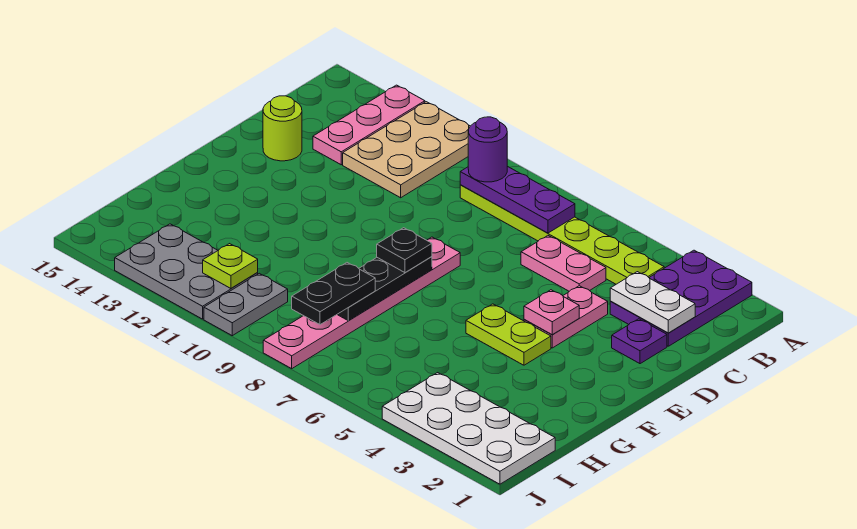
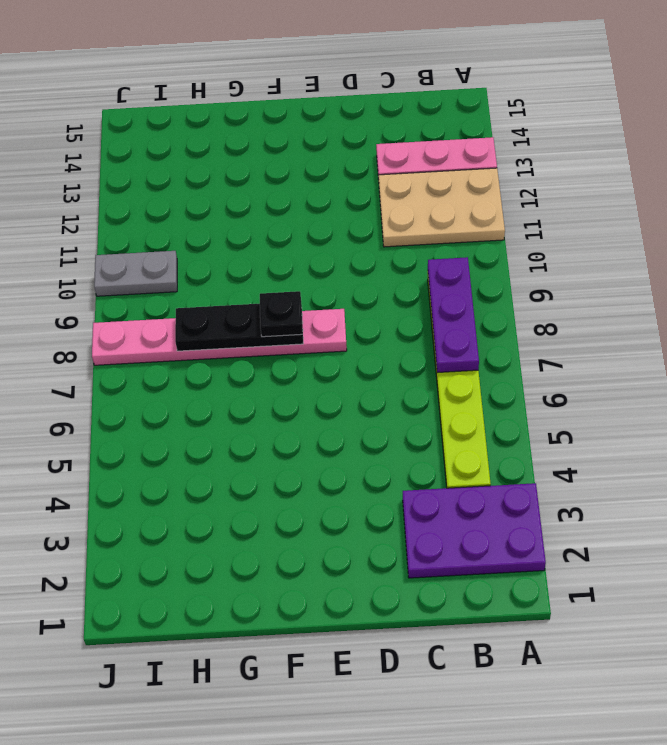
none -> pink 1x2 plate [521,236,606,291]
none -> purple 1x1 plate [612,319,667,364]
none -> pink 1x2 plate [524,286,608,348]

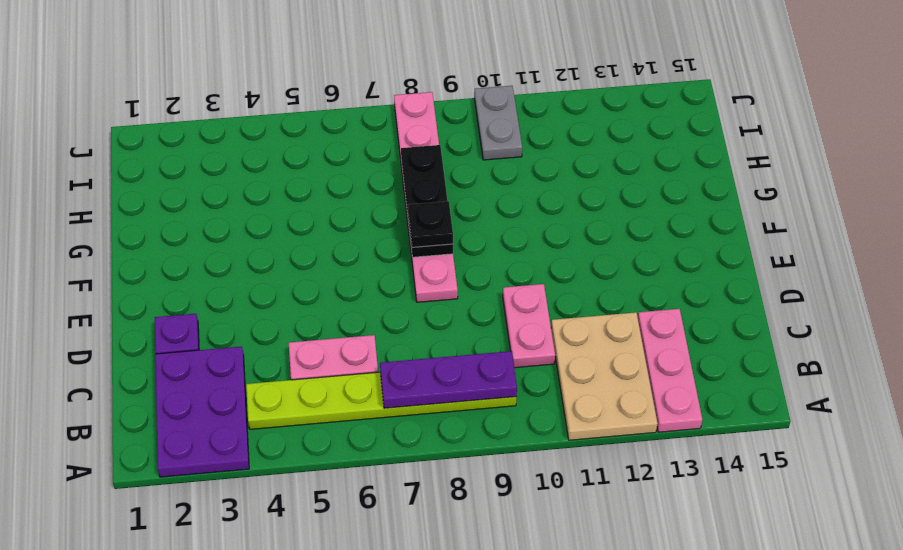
pink 1x2 plate [503,284,555,368] -> pink 1x2 plate moved to [524,286,608,348]
none -> lime 1x1 round brick [263,96,302,161]
none -> lime 1x2 plate [466,304,551,365]
none -> white 2x4 plate [382,373,555,484]

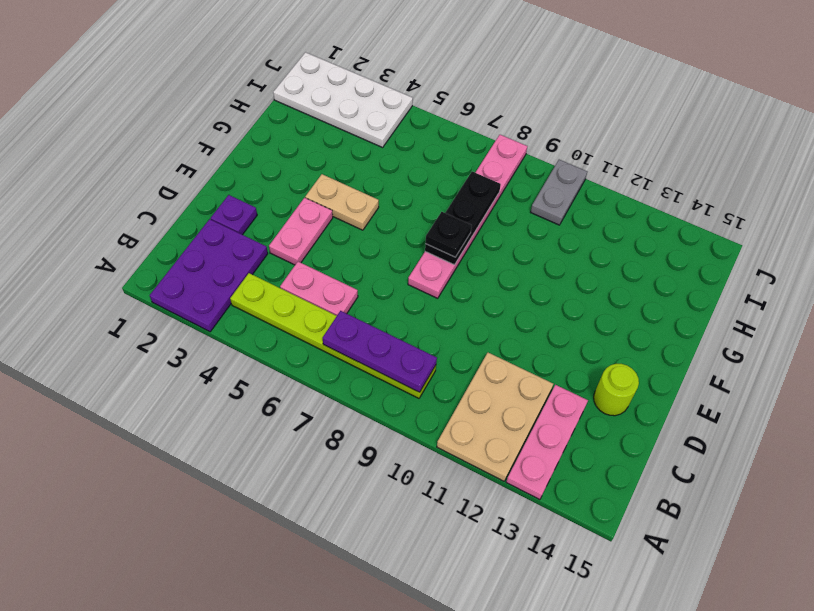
tan 1x2 plate [305,174,379,230] -> lime 1x2 plate [466,304,551,365]
none -> grey 2x3 plate [115,224,258,319]
none -> white 1x2 plate [610,272,695,333]
none -> pink 1x1 plate [524,290,579,335]

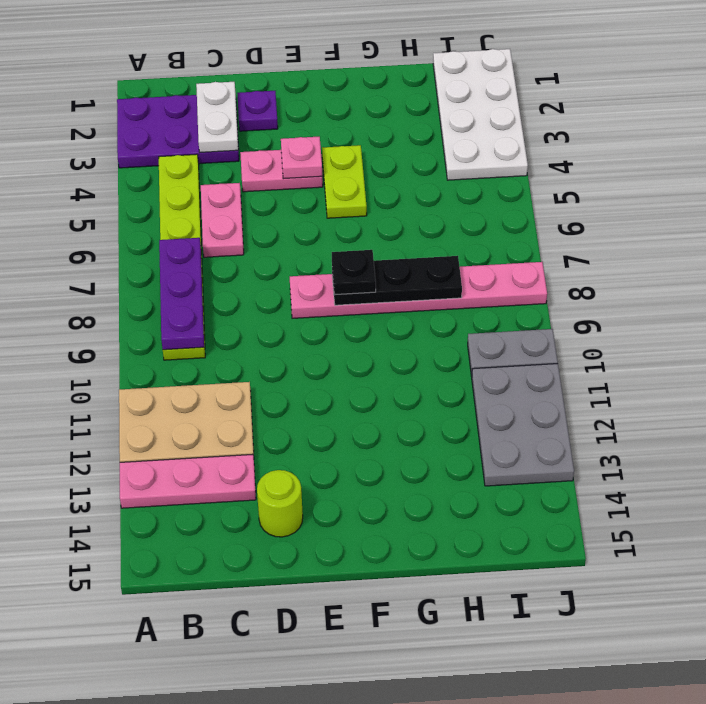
none -> lime 1x1 plate [203,244,258,288]
none -> purple 1x1 round brick [468,117,507,182]
none -> black 1x2 plate [292,263,375,325]

